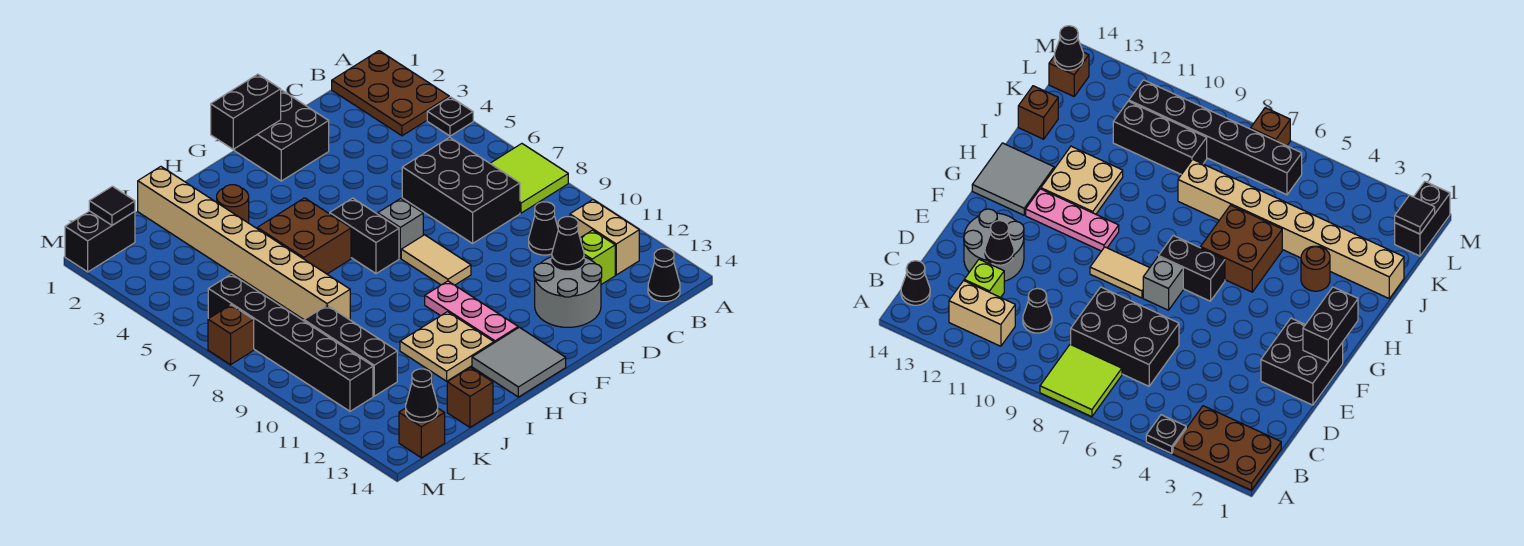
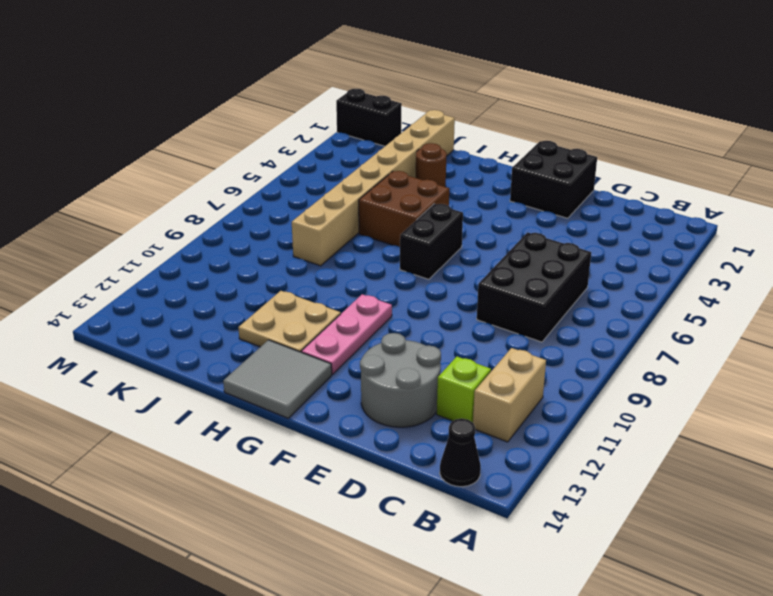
none -> brown 2x3 plate [332,51,449,136]
none -> black 1x1 plate [427,97,473,136]
none -> lime 2x2 tile [490,144,568,213]

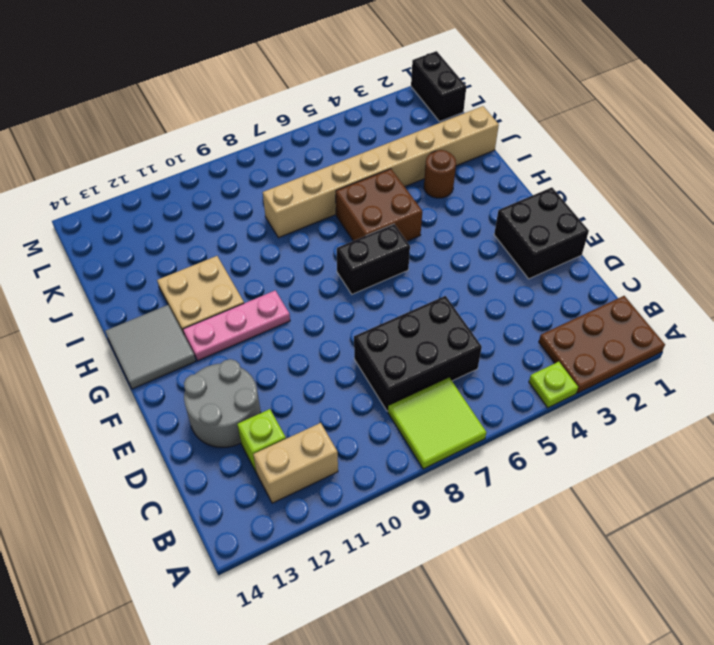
lime 1x1 plate [529,362,578,408] -> black 1x1 plate [427,97,473,136]
none -> black 1x1 cone [648,249,680,302]
none -> black 1x1 cone [529,202,558,255]
none -> grey 1x1 brick [378,198,423,258]

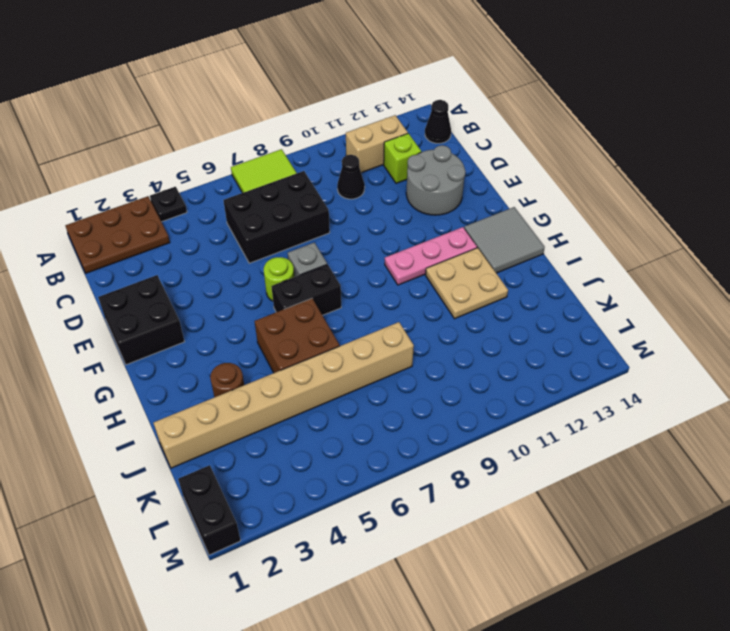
lime 1x1 round brick [264,257,294,301] -> none
none -> tan 1x2 tile [401,235,471,285]
none -> brown 1x1 brick [447,368,493,427]
none -> black 1x3 brick [304,305,397,396]

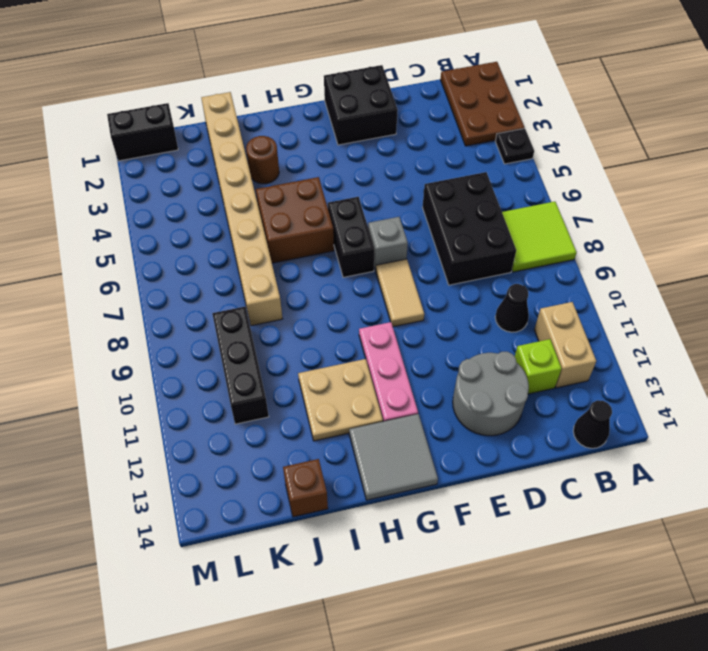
none -> black 1x6 brick [208,274,373,411]
none -> brown 1x1 brick [399,408,445,458]
none -> brown 1x1 brick [208,305,254,365]

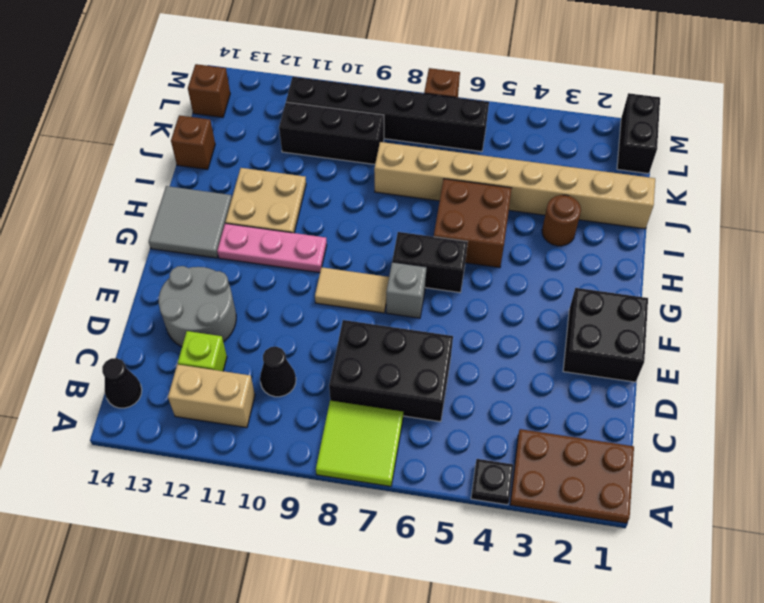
none -> black 1x1 cone [552,217,584,270]
none -> black 1x2 brick [211,74,281,149]
none -> black 1x1 tile [89,186,135,225]

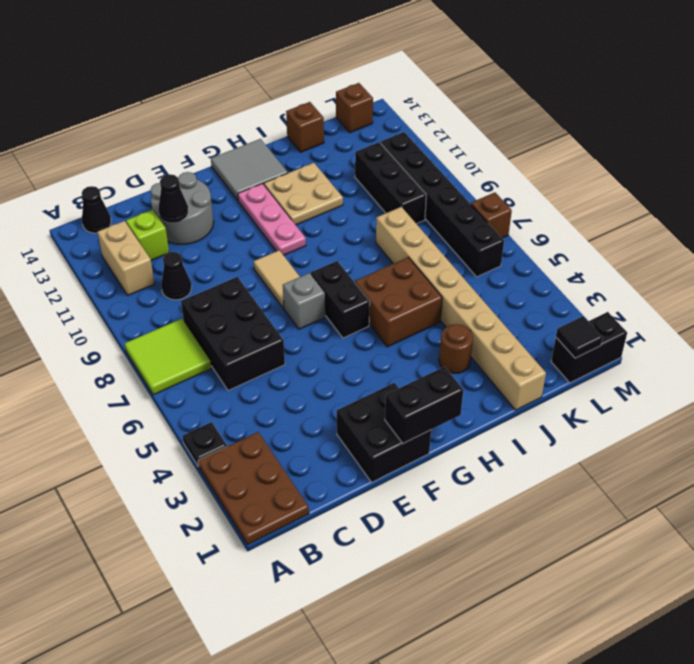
none -> black 1x1 cone [406,369,438,422]

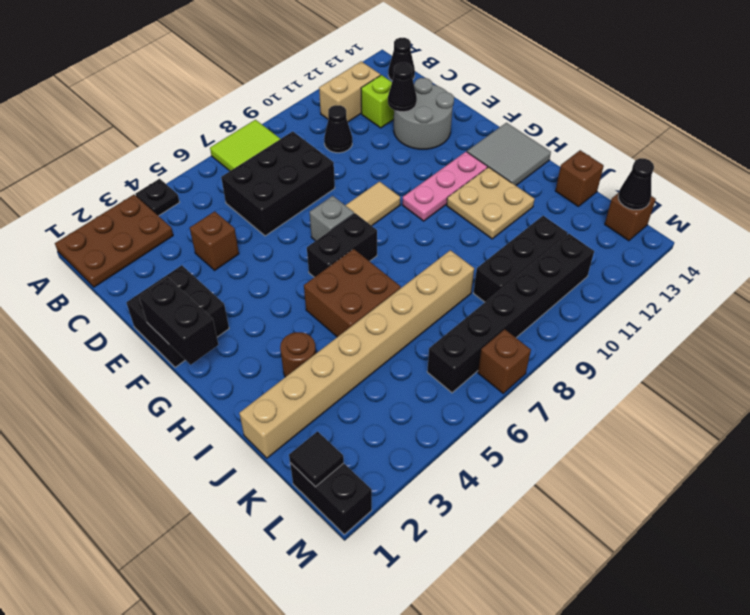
brown 1x1 brick [190,211,239,270] -> none

